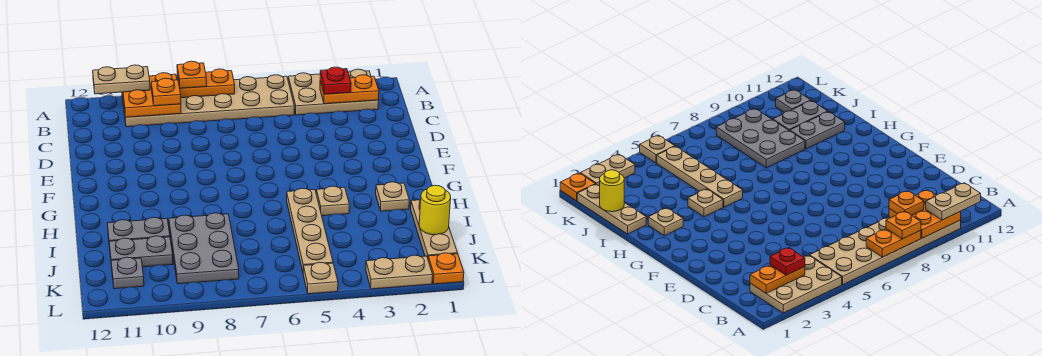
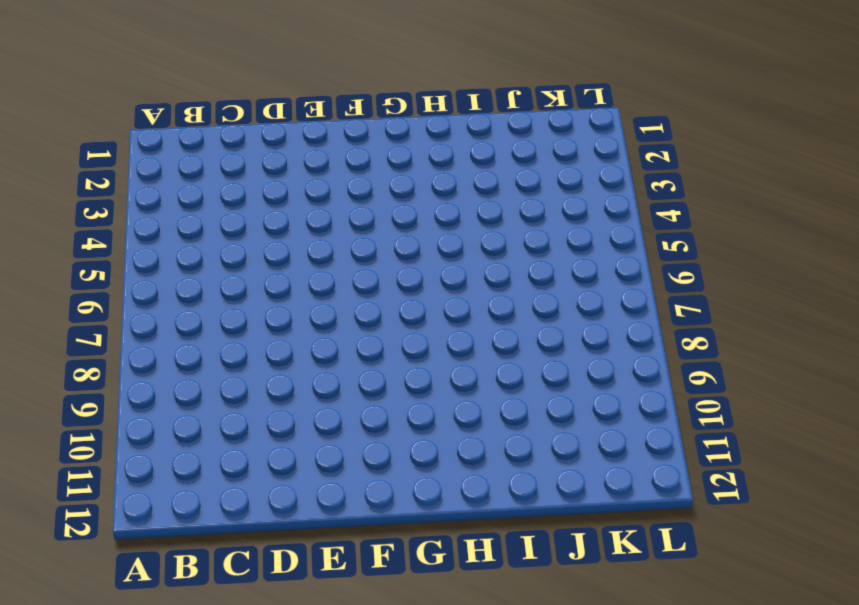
none -> tan 2x3 plate [288,69,379,115]
none -> tan 2x6 plate [122,75,294,127]
none -> tan 1x1 plate [376,182,409,211]

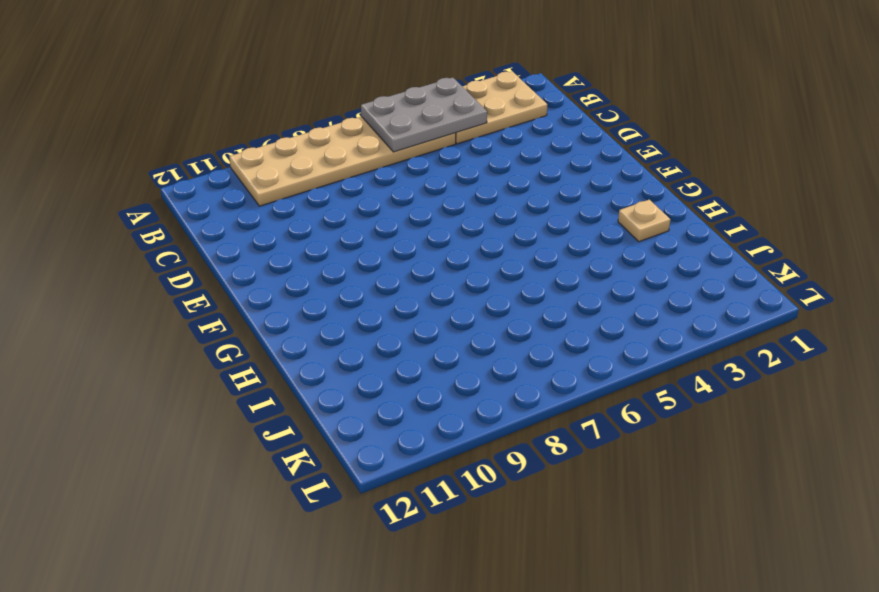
grey 2x3 plate [361,78,487,152] -> grey 2x3 plate turned to [169,213,239,284]
none -> tan 1x1 plate [316,186,349,216]
none -> tan 1x4 plate [287,188,333,271]
none -> tan 1x3 plate [411,200,458,258]

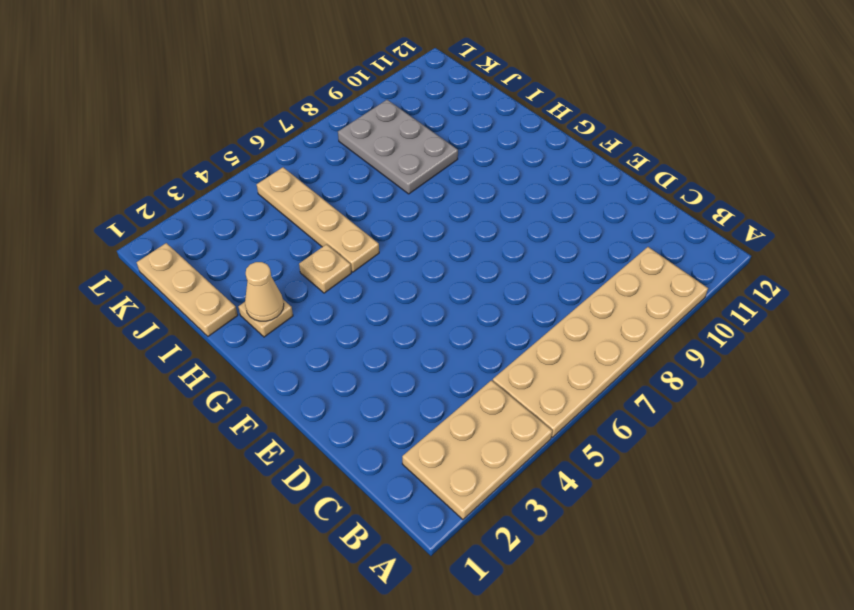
tan 1x1 cone [245,262,284,321] -> none
none -> grey 1x2 plate [107,217,170,247]
none -> grey 1x2 plate [109,236,173,267]
none -> grey 1x1 plate [111,257,144,289]

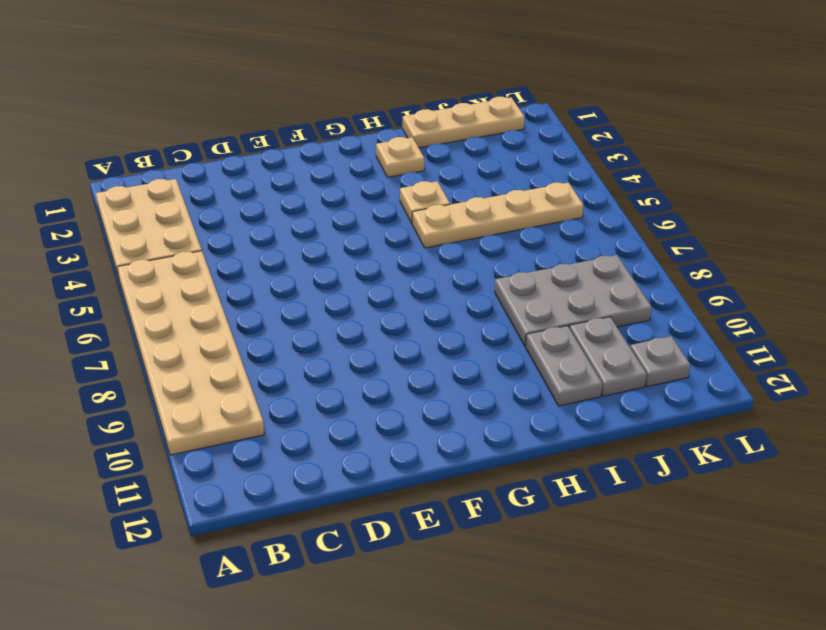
none -> orange 1x1 plate [428,253,464,284]
none -> tan 1x2 plate [366,255,433,289]
none -> tan 1x1 plate [303,262,338,294]

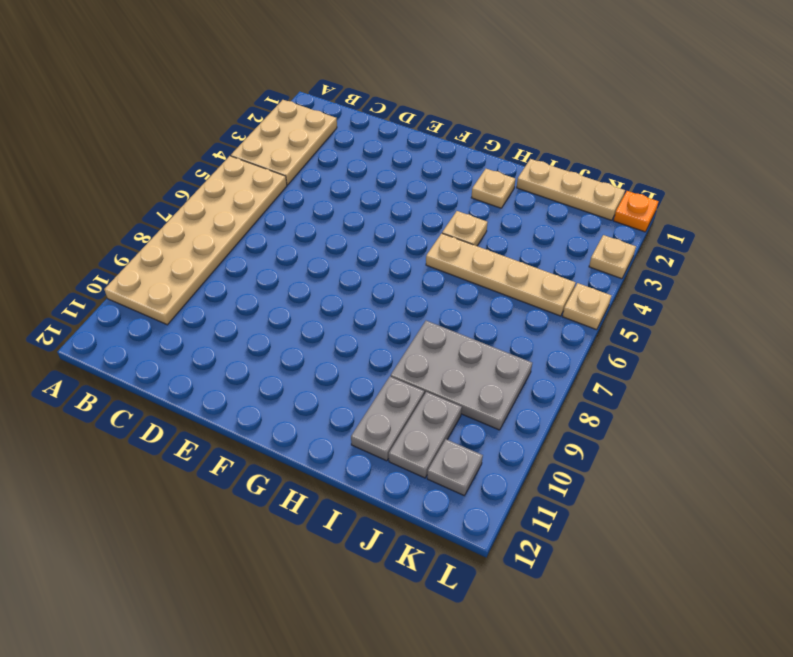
tan 1x1 plate [589,235,636,279] -> tan 1x2 plate [366,255,433,289]
none -> orange 1x2 plate [177,69,235,98]
none -> orange 2x2 plate [122,73,181,117]
none -> orange 1x2 plate [320,75,379,104]

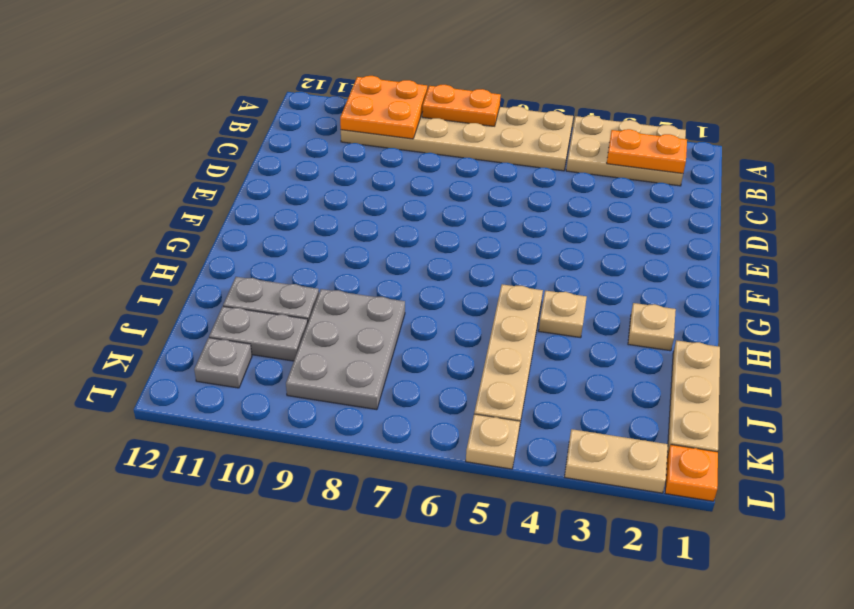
none -> yellow 1x1 round brick [419,185,451,235]
none -> orange 1x1 plate [177,61,207,88]
none -> tan 1x2 plate [93,65,150,94]

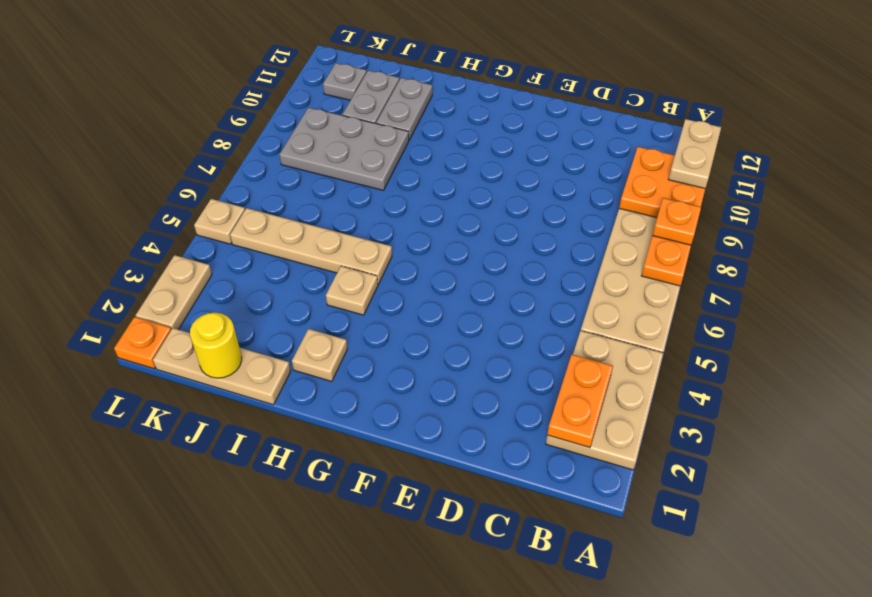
none -> red 1x1 plate [320,67,351,94]
none -> orange 1x1 plate [151,78,181,106]

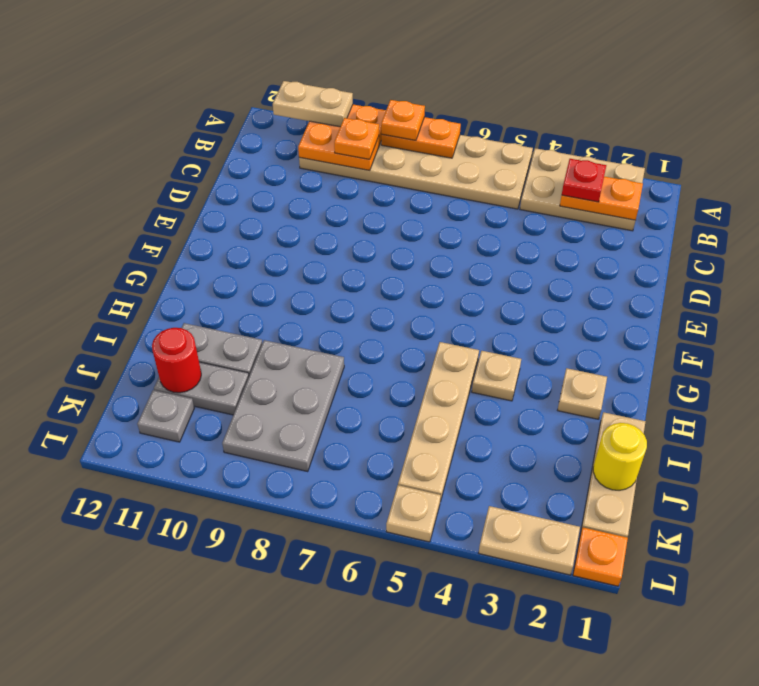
red 1x1 round brick [152,328,201,393] -> none

